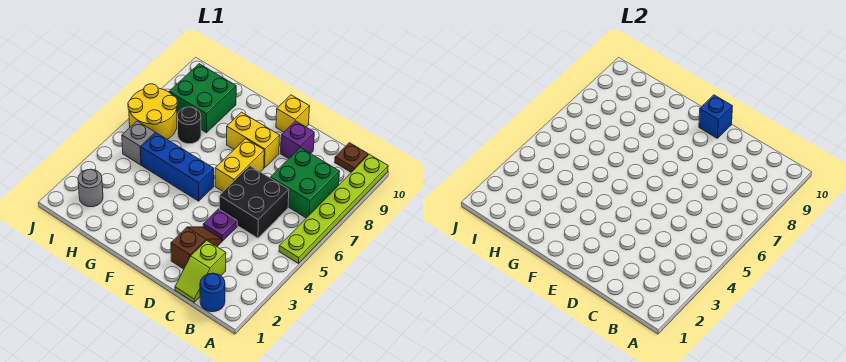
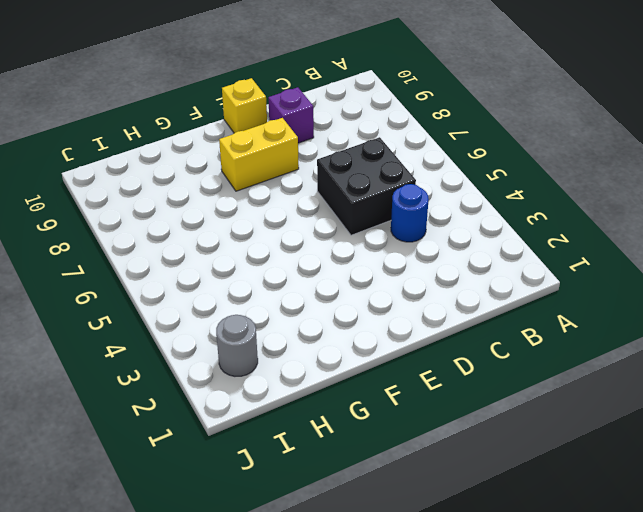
blue 1x1 round brick [391,184,429,242] -> blue 1x1 round brick moved to [200,273,225,312]
none -> lime 1x6 plate [279,154,388,263]
none -> green 2x2 brick [271,148,340,218]
none -> brown 1x1 plate [335,143,368,172]

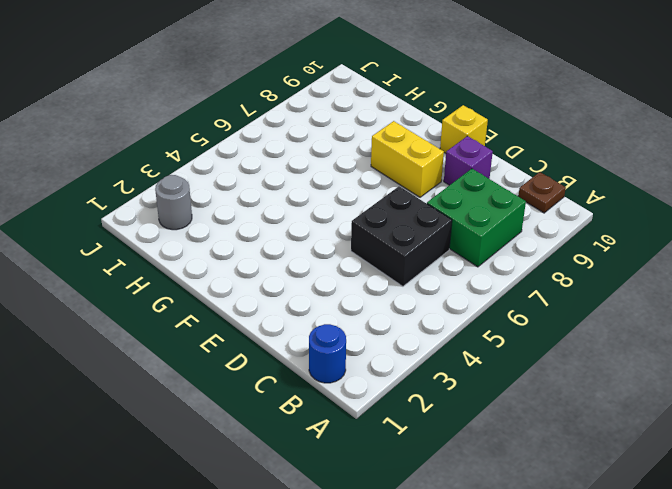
none -> lime 1x6 plate [279,154,388,263]
none -> lime 1x2 slope [175,240,226,302]
none -> brown 1x2 slope [171,227,222,269]

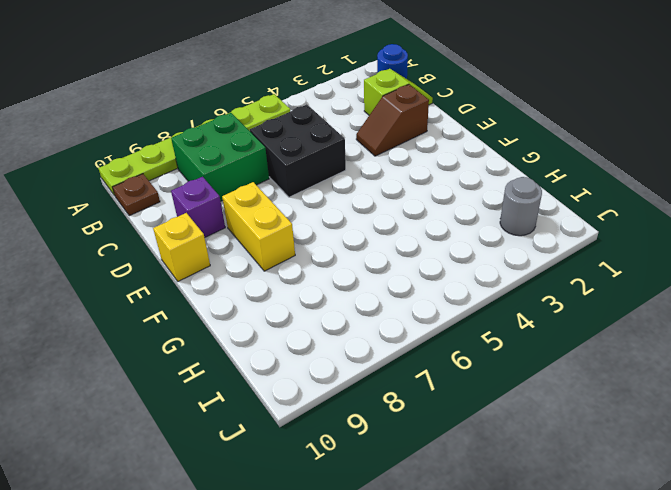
none -> purple 1x1 plate [203,209,237,241]
none -> yellow 1x2 brick [215,139,264,191]
none -> blue 1x3 brick [141,133,214,201]

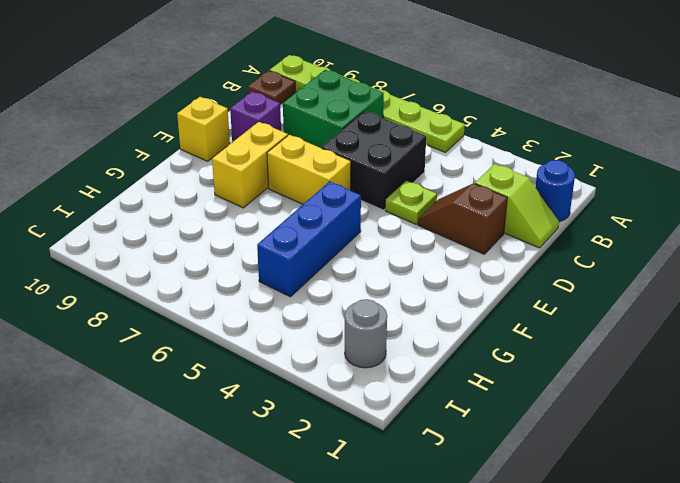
lime 1x1 plate [385,181,437,224] -> purple 1x1 plate [203,209,237,241]
none -> black 1x1 round brick [177,107,201,144]
none -> green 2x2 brick [169,64,236,133]
none -> grey 1x1 brick [122,121,155,165]

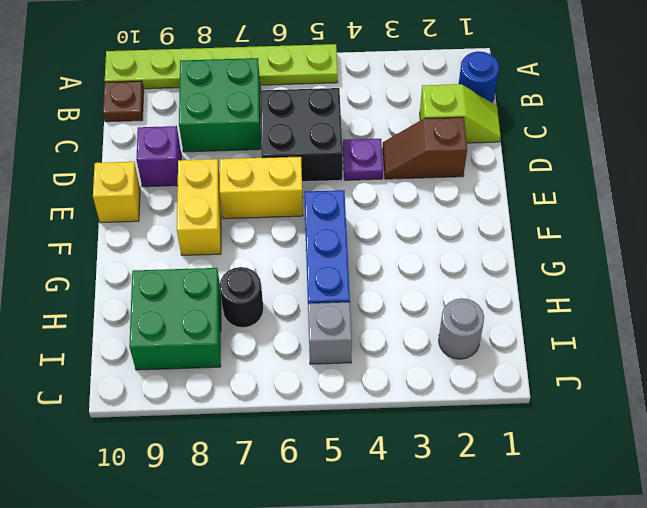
none -> yellow 2x2 round brick [128,84,177,139]
none -> blue 1x1 brick [699,95,733,138]

